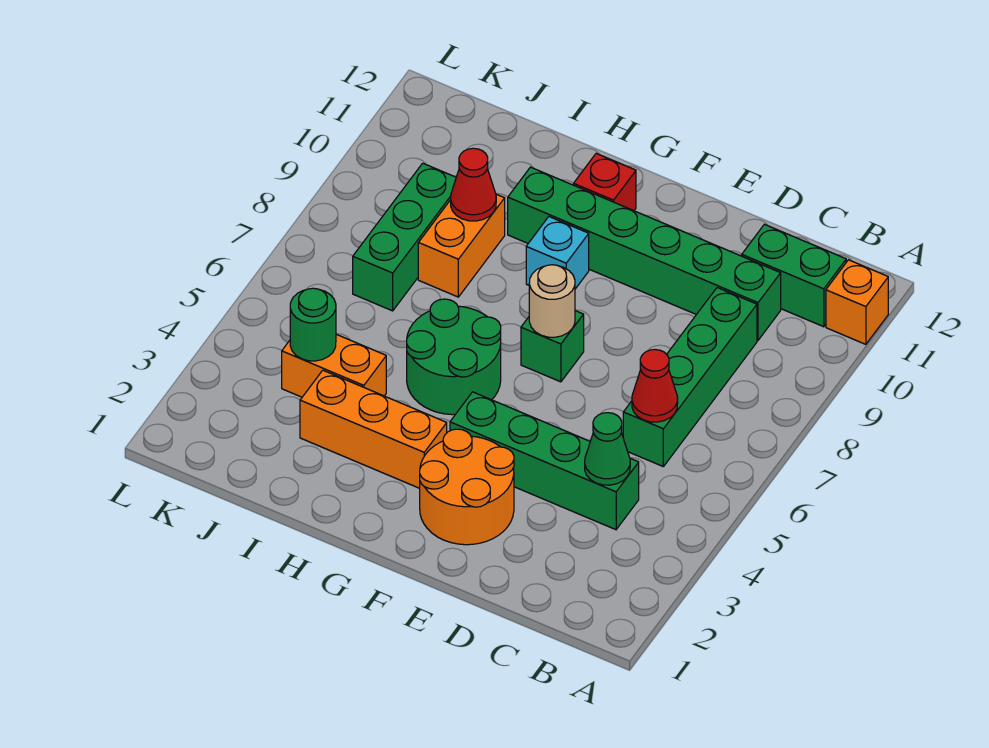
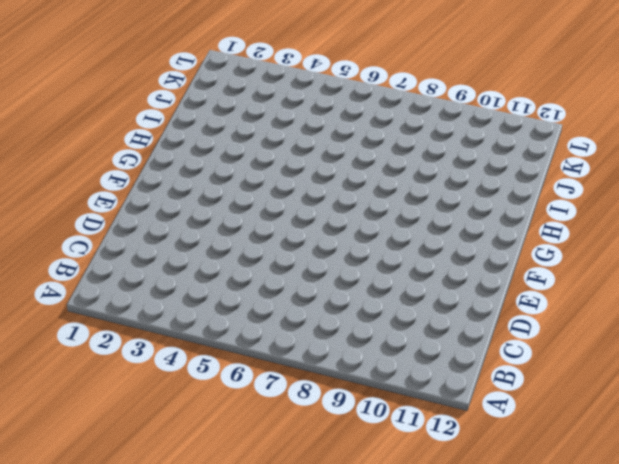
none -> orange 1x1 brick [826,260,888,344]
none -> green 1x2 brick [742,224,846,327]
none -> green 1x4 brick [450,392,639,530]

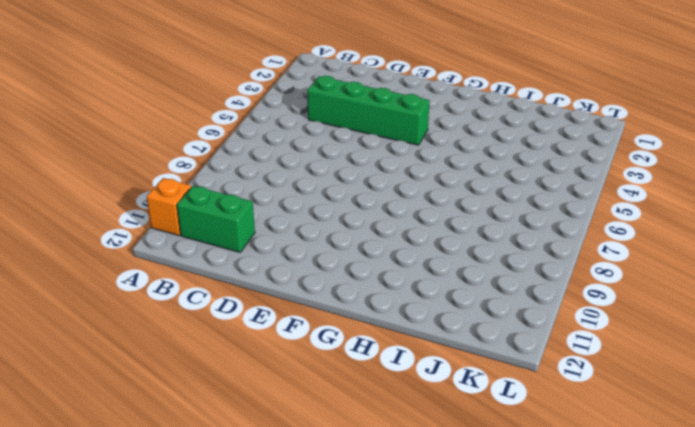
none -> green 1x4 brick [623,288,757,466]
none -> green 1x6 brick [508,167,781,340]
none -> orange 2x2 round brick [420,429,514,545]

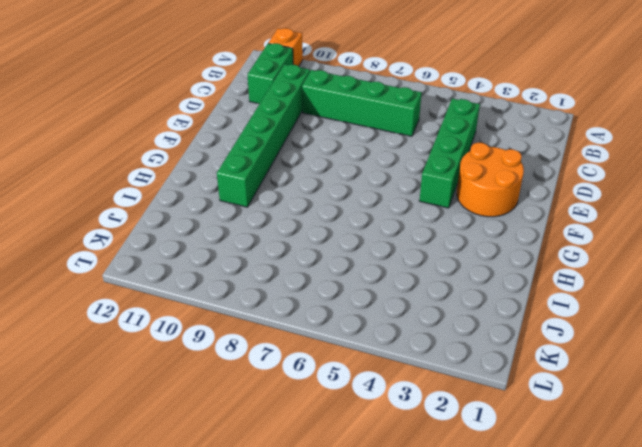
none -> green 1x1 brick [521,311,584,382]
none -> orange 1x3 brick [300,370,447,488]
none -> green 2x2 round brick [407,299,501,415]

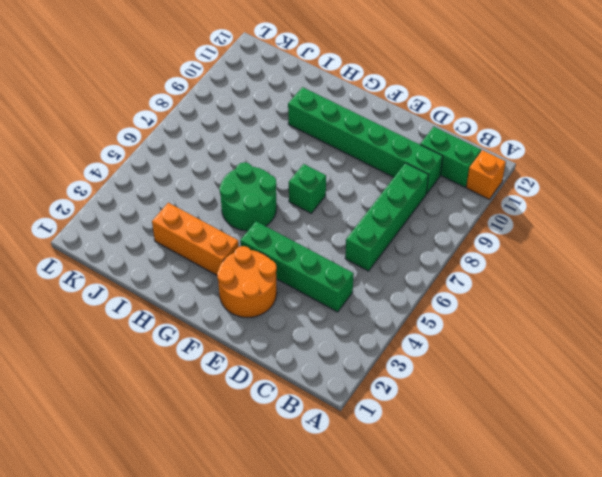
none -> cyan 1x1 brick [526,217,589,289]
none -> red 1x1 brick [574,153,636,211]
none -> orange 1x2 brick [282,334,386,397]

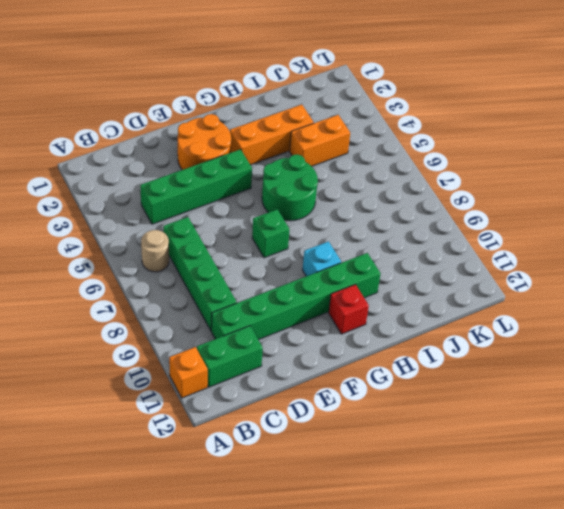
tan 1x1 round brick [141,230,169,272] -> tan 1x1 round brick moved to [529,265,575,337]
none -> orange 1x2 brick [418,194,505,297]
none -> green 1x3 brick [353,163,456,311]
none -> green 1x1 cone [585,413,630,485]

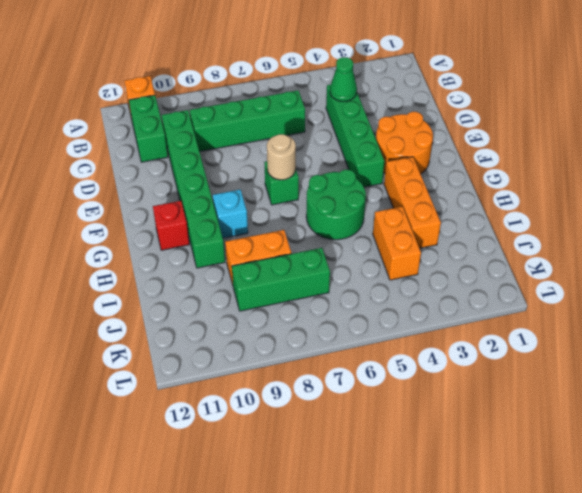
none -> red 1x1 cone [632,350,678,422]
none -> red 1x1 cone [451,148,496,221]
none -> green 1x1 round brick [290,288,336,361]

